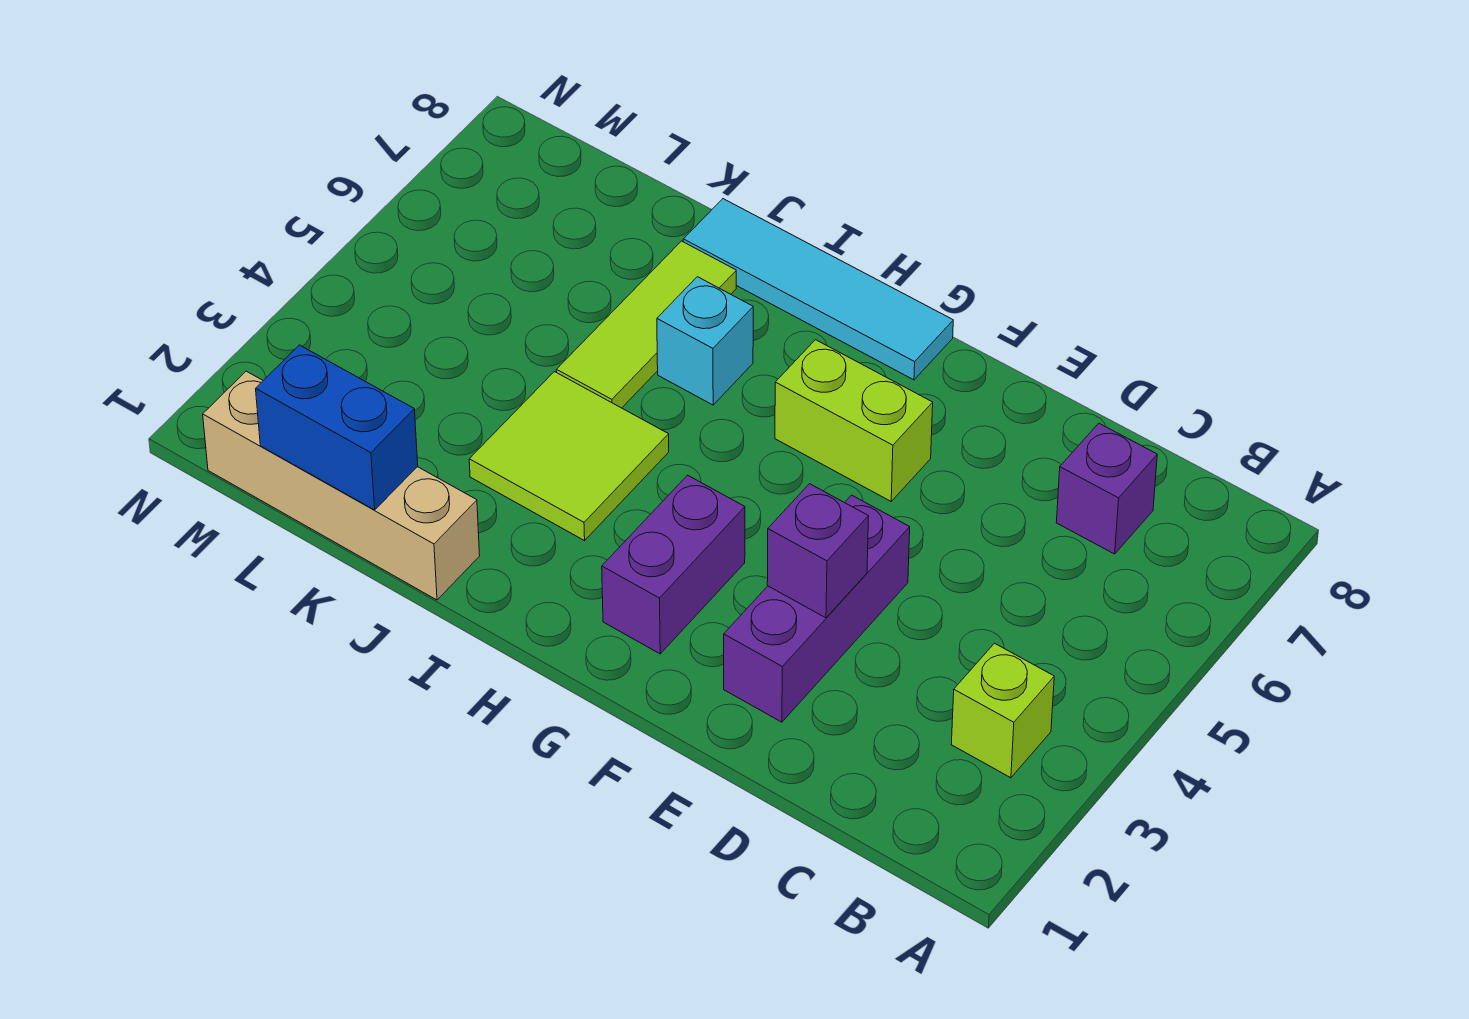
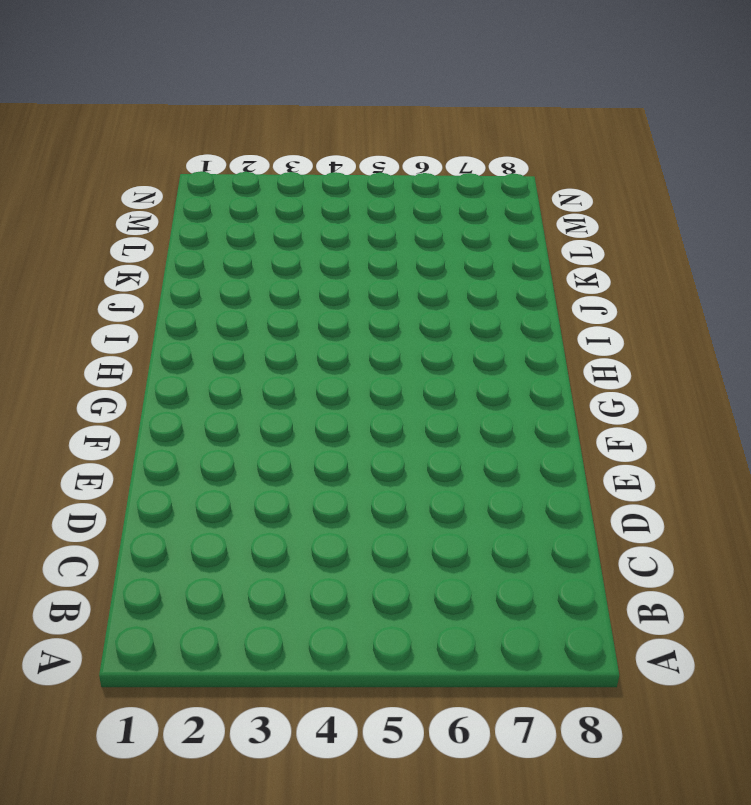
none -> lime 1x1 brick [951,643,1054,778]
none -> purple 1x1 brick [1056,423,1157,554]
none -> purple 1x3 brick [724,495,910,722]

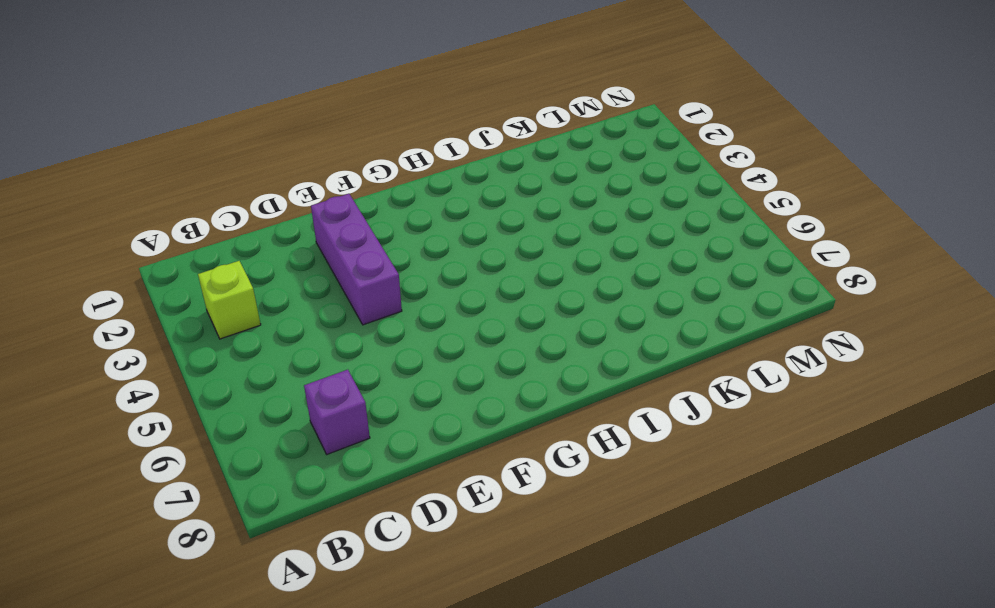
none -> lime 1x2 brick [775,340,933,501]
none -> purple 1x2 brick [602,475,745,654]
none -> cyan 1x4 tile [683,199,953,380]

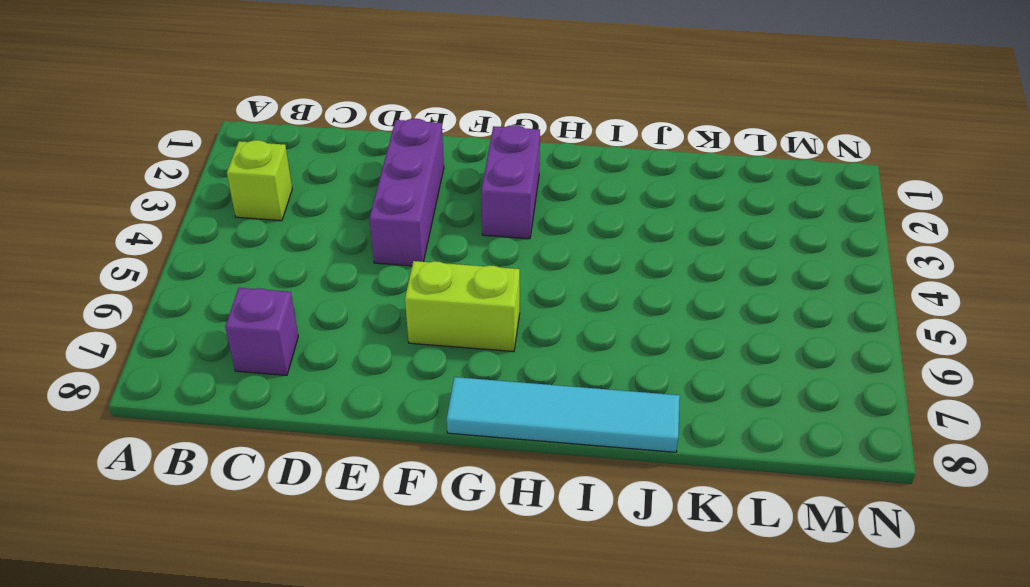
none -> lime 2x2 tile [469,372,669,541]
none -> cyan 1x1 brick [657,277,753,405]
none -> tan 1x4 brick [203,371,480,600]

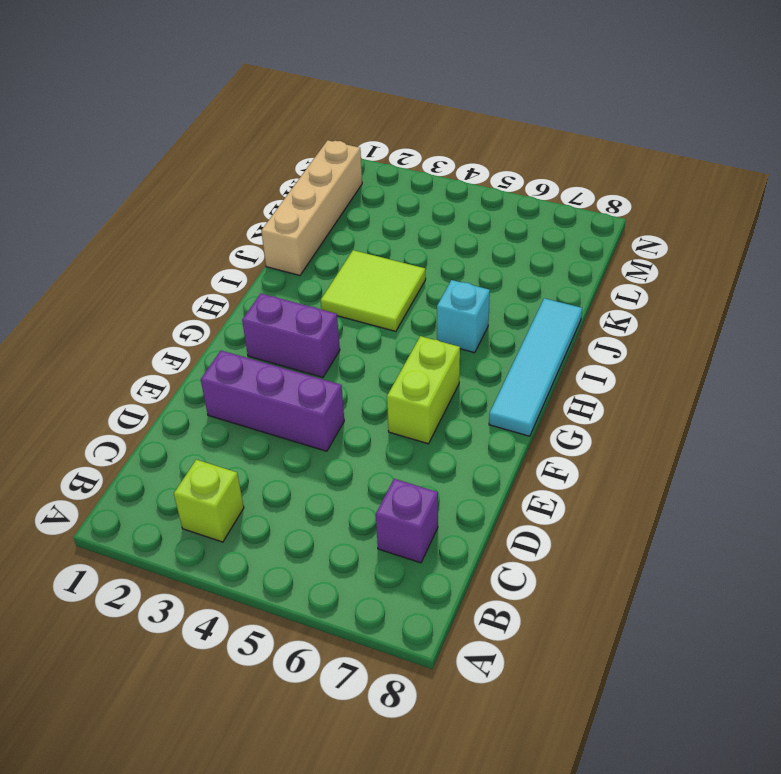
none -> lime 1x3 tile [556,241,736,408]
none -> purple 1x1 brick [767,484,869,618]
none -> blue 1x2 brick [256,345,418,510]

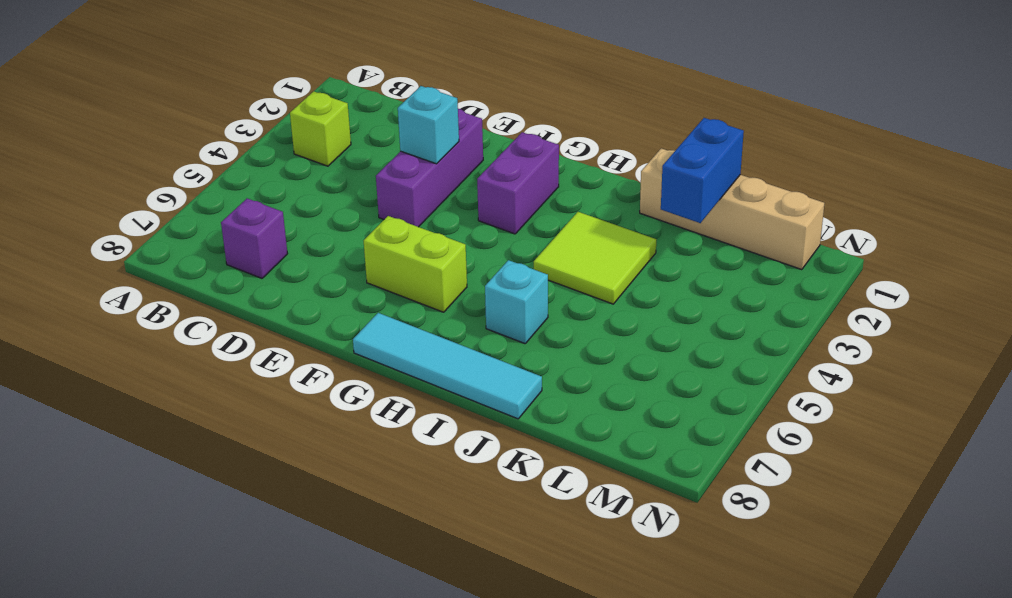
cyan 1x1 brick [398,86,459,164] -> purple 1x1 brick [767,484,869,618]
blue 1x2 brick [661,118,744,223] -> blue 1x2 brick turned to [256,345,418,510]
none -> lime 1x3 tile [556,241,736,408]

